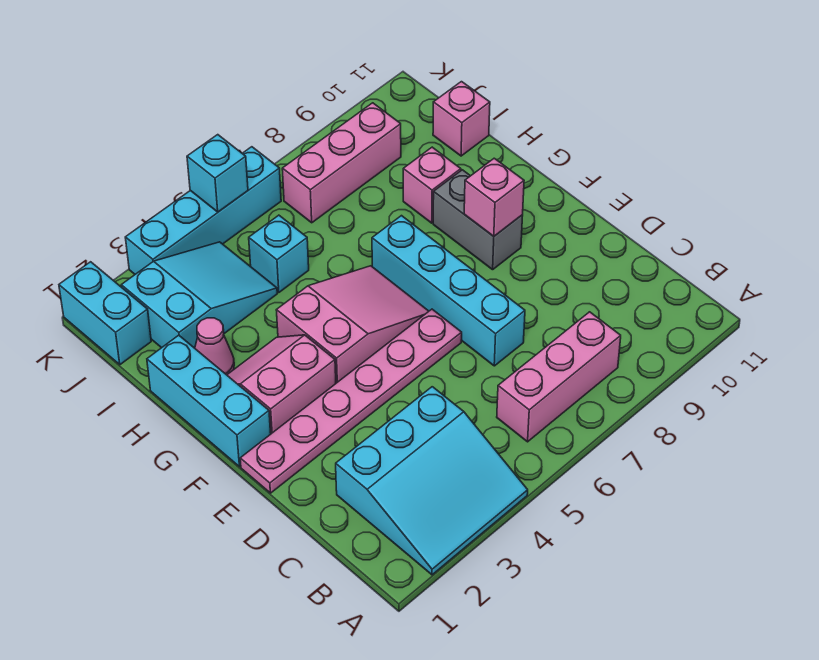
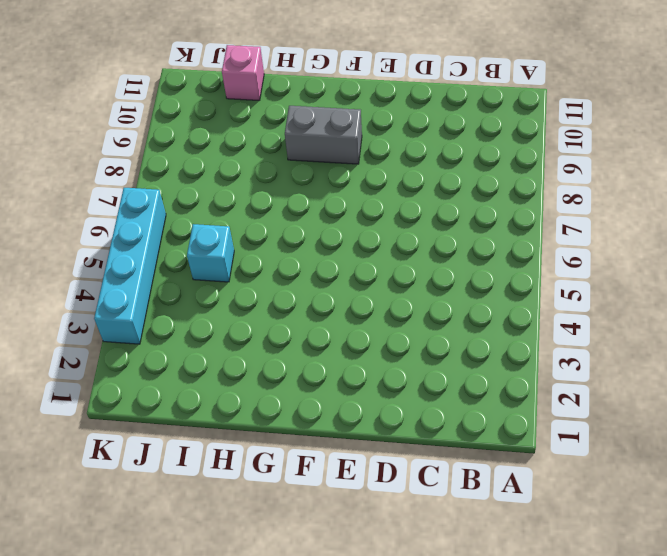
none -> cyan 3x3 slope [336,387,528,575]
none -> pink 1x3 brick [497,312,621,442]
none -> cyan 1x4 brick [372,216,525,366]

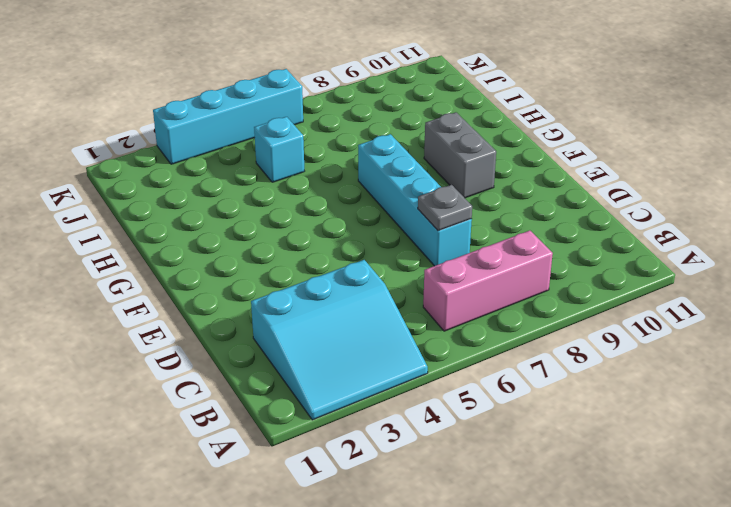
grey 1x1 plate [418,185,472,231] -> none
none -> pink 1x6 plate [240,309,462,493]
none -> cyan 1x3 brick [147,335,271,467]
none -> pink 2x2 slope [227,335,336,434]

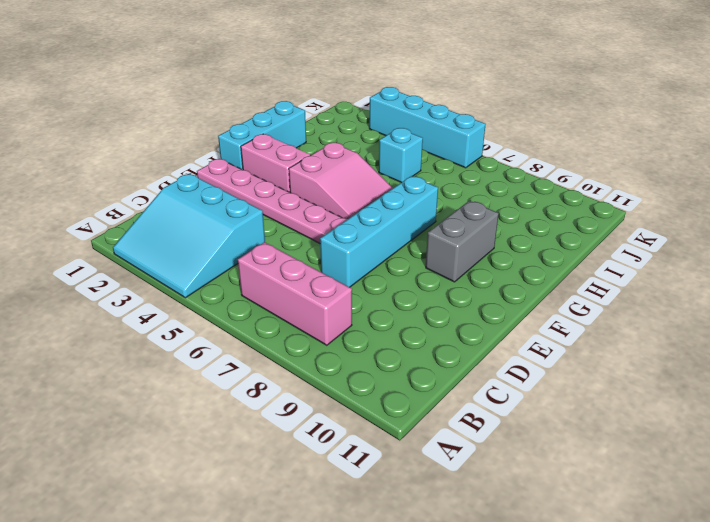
none -> pink 1x1 cone [195,318,234,375]
none -> pink 1x1 brick [403,147,461,223]
none -> cyan 2x3 slope [121,242,277,348]

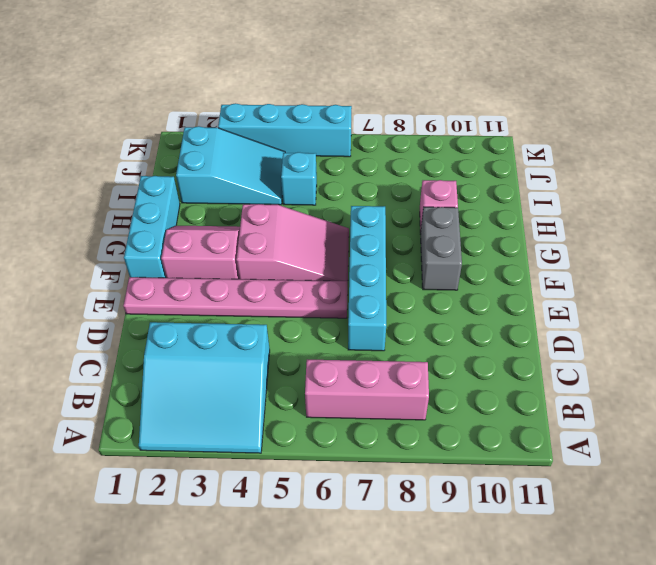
none -> pink 1x1 cone [195,318,234,375]
none -> pink 1x1 brick [433,82,490,156]
none -> cyan 1x2 brick [59,262,151,365]

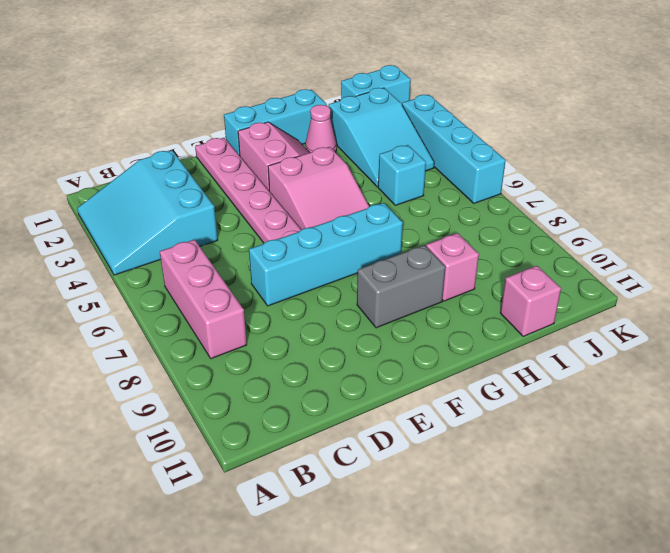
none -> pink 1x3 brick [282,103,401,223]
none -> pink 1x1 brick [464,158,524,236]
none -> cyan 1x1 brick [187,135,248,212]

